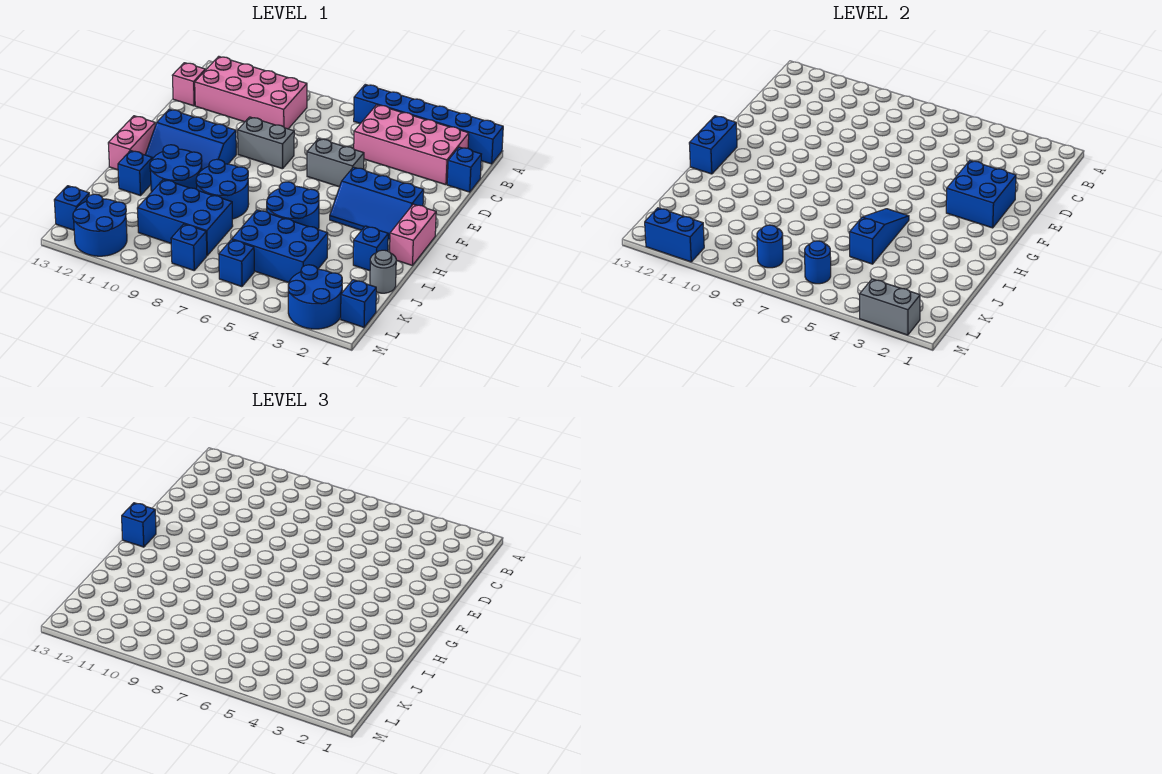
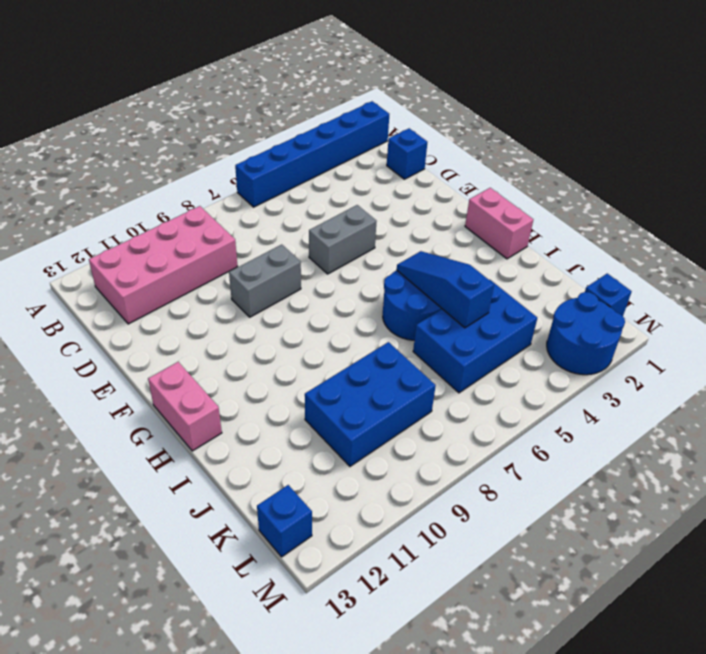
none -> pink 2x4 brick [353,105,469,185]
none -> pink 1x1 brick [172,63,205,106]
none -> blue 2x3 slope [330,167,424,239]
none -> blue 2x3 slope [145,109,236,170]

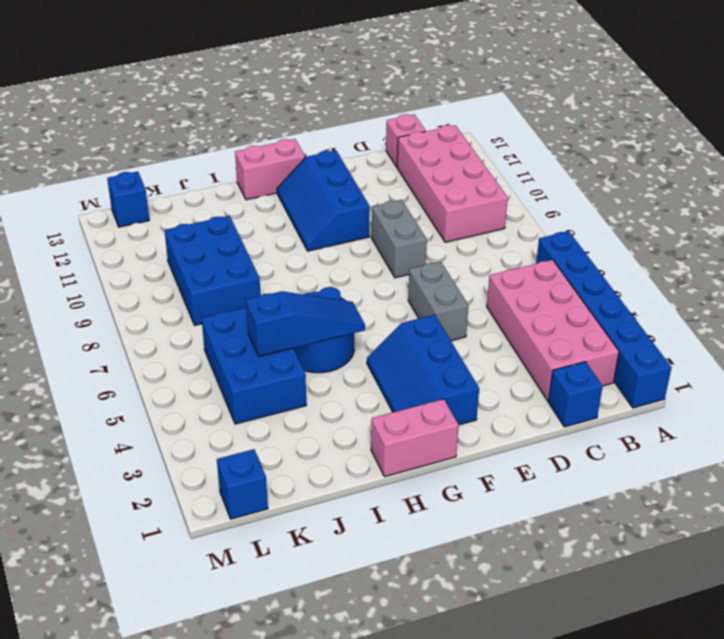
none -> blue 2x2 round brick [196,159,249,219]
none -> blue 2x2 round brick [150,145,202,192]
none -> blue 1x1 brick [353,226,388,271]
none -> blue 1x1 brick [118,151,153,196]

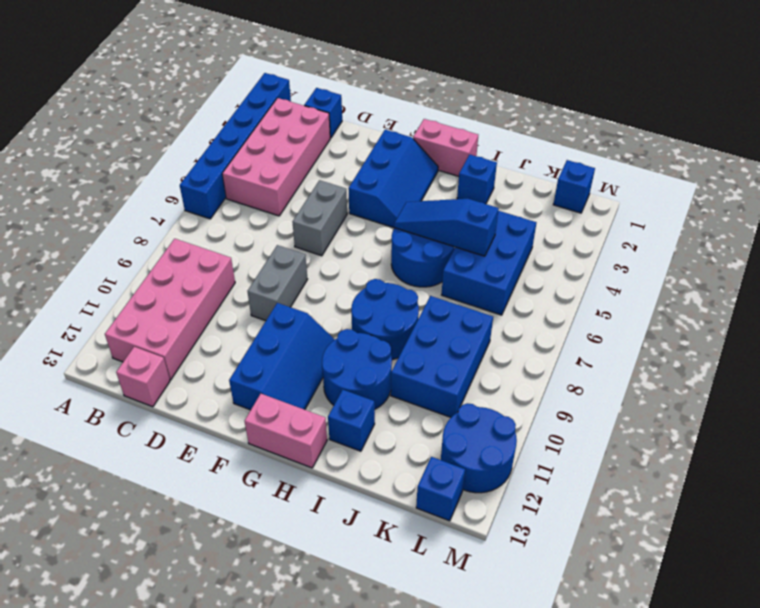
none -> grey 1x1 round brick [370,250,396,293]
none -> blue 2x2 round brick [288,265,342,329]
none -> blue 1x1 brick [219,240,254,287]
none -> blue 1x1 brick [171,224,207,270]

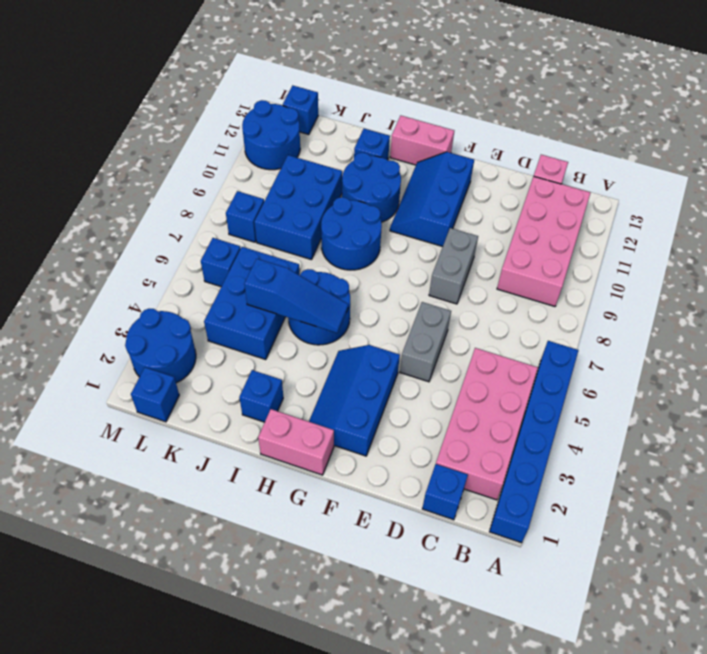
none -> grey 1x1 round brick [370,250,396,293]
none -> blue 2x2 brick [946,161,1016,228]
none -> blue 1x2 brick [689,116,737,174]
none -> blue 1x1 round brick [805,241,831,284]

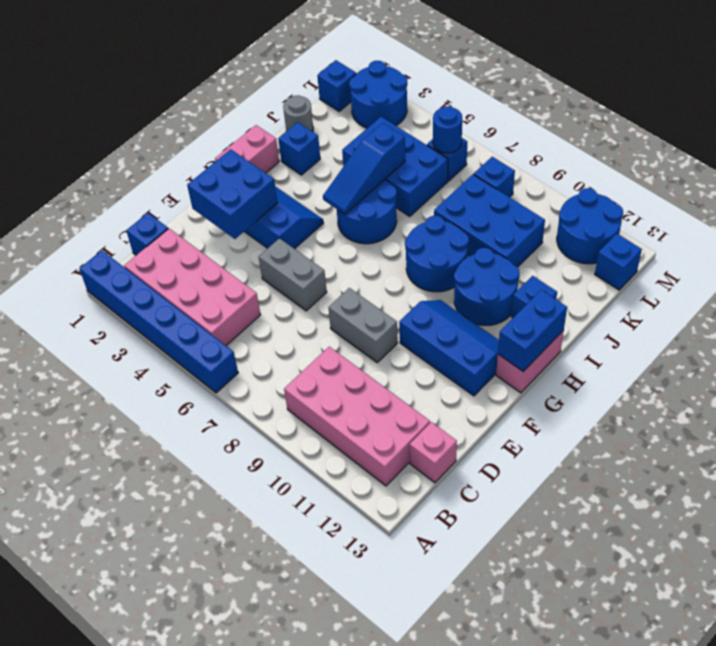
none -> blue 1x1 round brick [757,225,783,268]
none -> grey 1x2 brick [860,279,920,335]
none -> blue 1x2 brick [645,208,704,262]
none -> blue 1x1 brick [122,503,156,547]

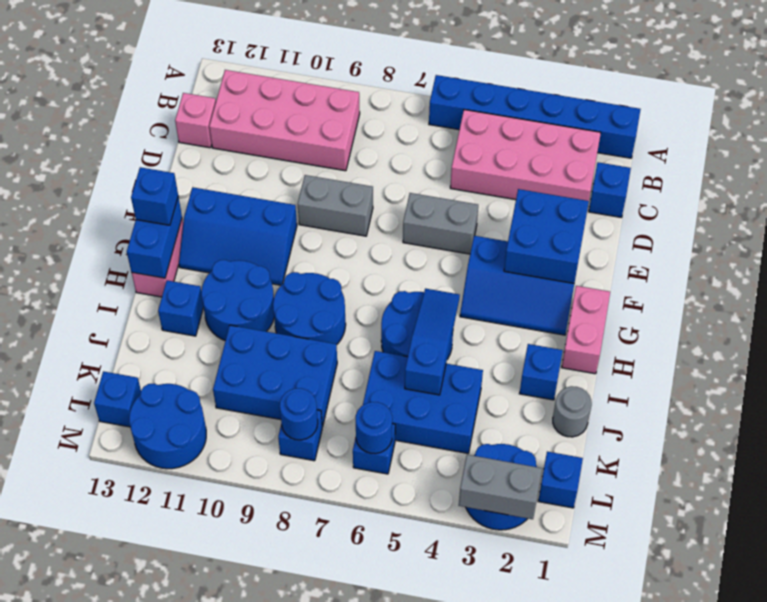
none -> blue 1x2 brick [645,208,704,262]

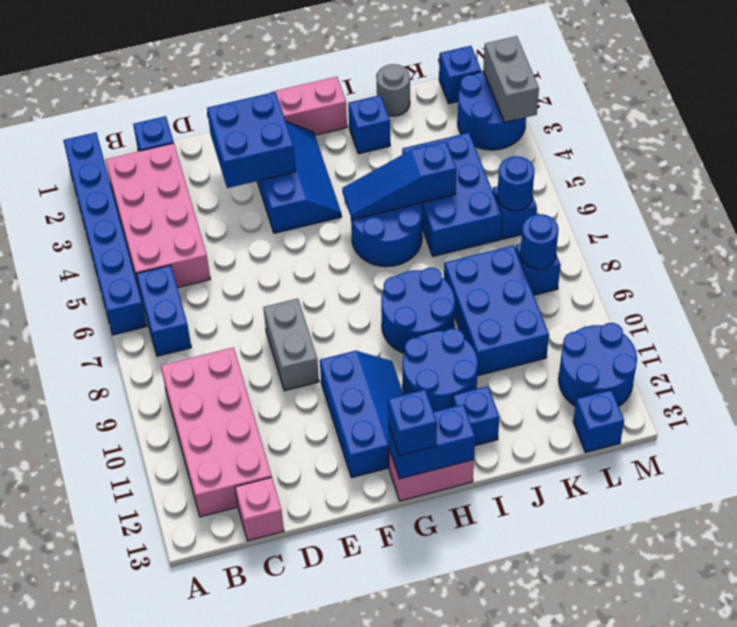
blue 1x2 brick [136,265,191,356] -> blue 1x2 brick moved to [645,208,704,262]
none -> grey 1x2 brick [307,139,364,187]

